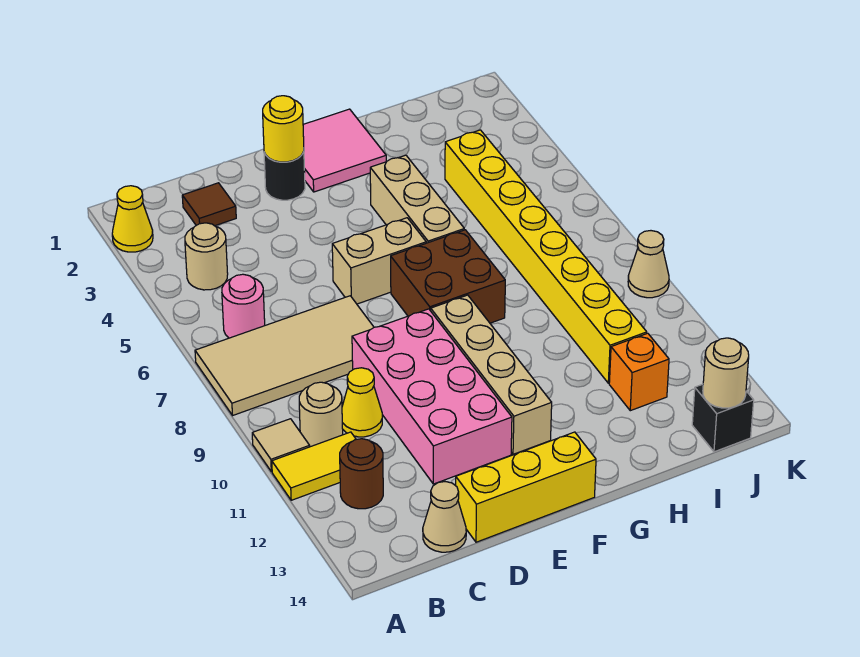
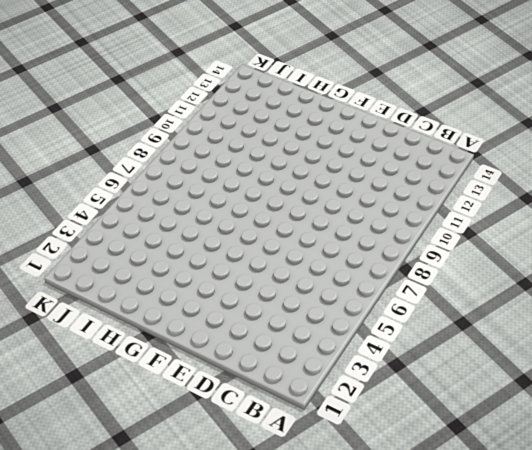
none -> yellow 1x1 cone [112,186,153,252]
none -> tan 2x4 tile [195,296,374,415]
none -> tan 1x1 tile [252,419,310,472]

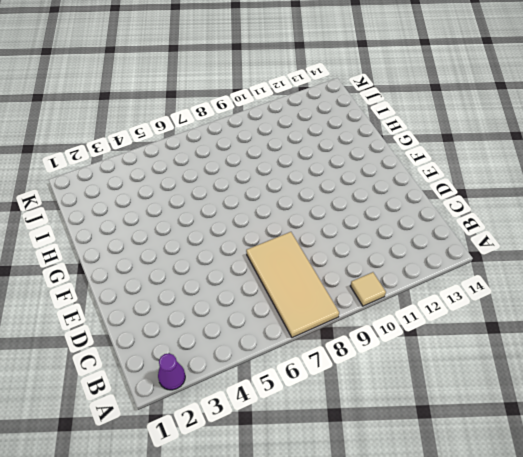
purple 1x1 cone [158,353,185,390] -> yellow 1x1 cone [112,186,153,252]
none -> yellow 1x2 tile [272,432,356,500]
none -> tan 1x1 round brick [185,223,228,290]
none -> pink 1x1 round brick [222,274,265,338]

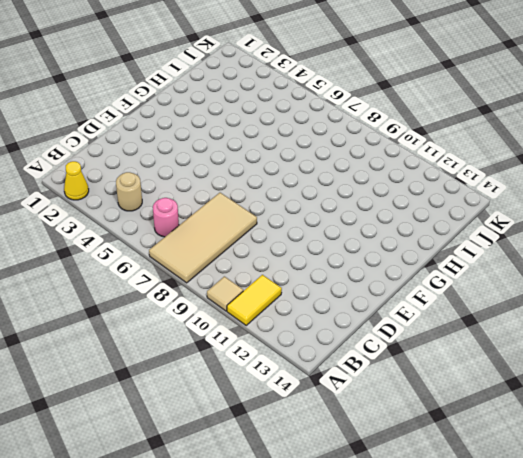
none -> tan 1x1 round brick [299,382,343,447]
none -> brown 1x1 round brick [340,439,383,509]
none -> brown 1x1 tile [182,183,236,226]

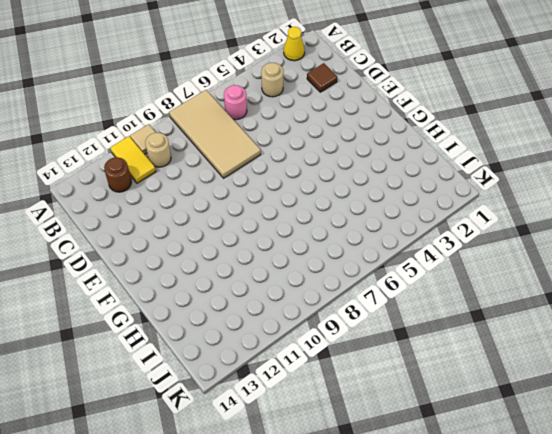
none -> yellow 1x1 cone [342,368,382,437]
none -> tan 1x1 cone [423,482,466,552]
none -> pink 2x4 brick [352,309,512,484]

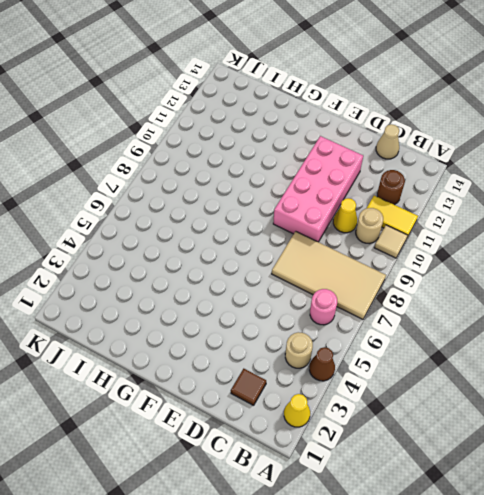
brown 1x1 cone [309,347,335,381] -> none
none -> yellow 1x3 brick [456,432,596,542]
none -> black 1x1 round brick [264,152,305,200]
none -> tan 1x2 brick [332,218,426,304]

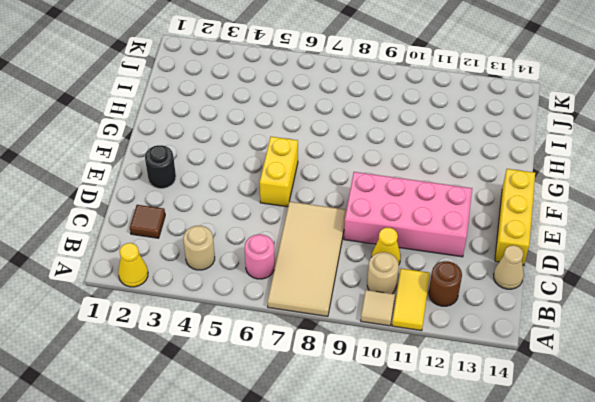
yellow 1x2 brick [260,137,298,207] -> tan 1x2 brick [332,218,426,304]
none -> pink 2x2 tile [303,109,386,192]
none -> brown 2x2 brick [391,230,505,323]
none -> tan 1x4 brick [431,295,552,454]

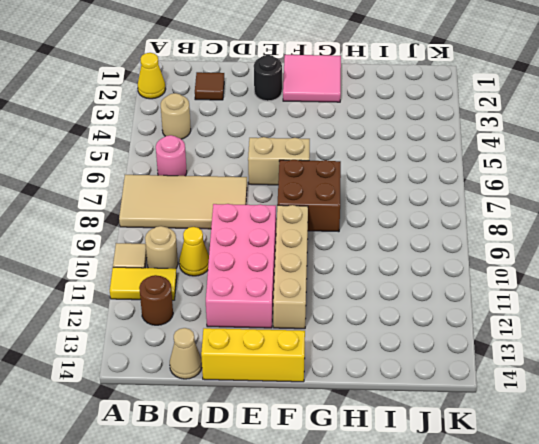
none -> tan 1x3 brick [370,155,464,243]
none -> yellow 1x8 brick [445,130,647,383]
none -> orange 1x1 brick [609,333,669,411]

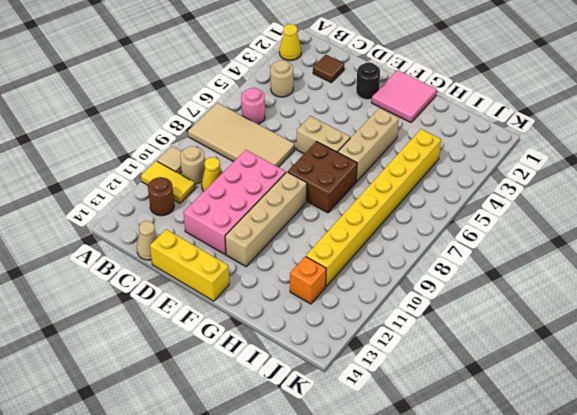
none -> black 1x1 brick [692,384,754,452]
none -> tan 1x1 cone [628,231,669,298]
none -> yellow 1x1 round brick [263,96,304,162]

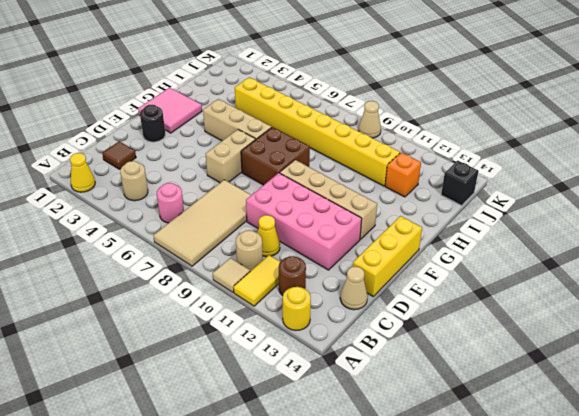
yellow 1x1 round brick [283,287,311,330] -> yellow 1x1 round brick moved to [263,96,304,162]
none -> tan 1x1 round brick [703,338,749,408]

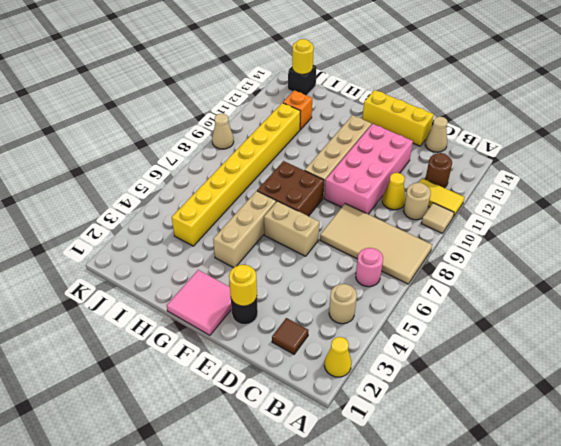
yellow 1x1 round brick [292,39,314,74] -> tan 1x1 round brick [703,338,749,408]

